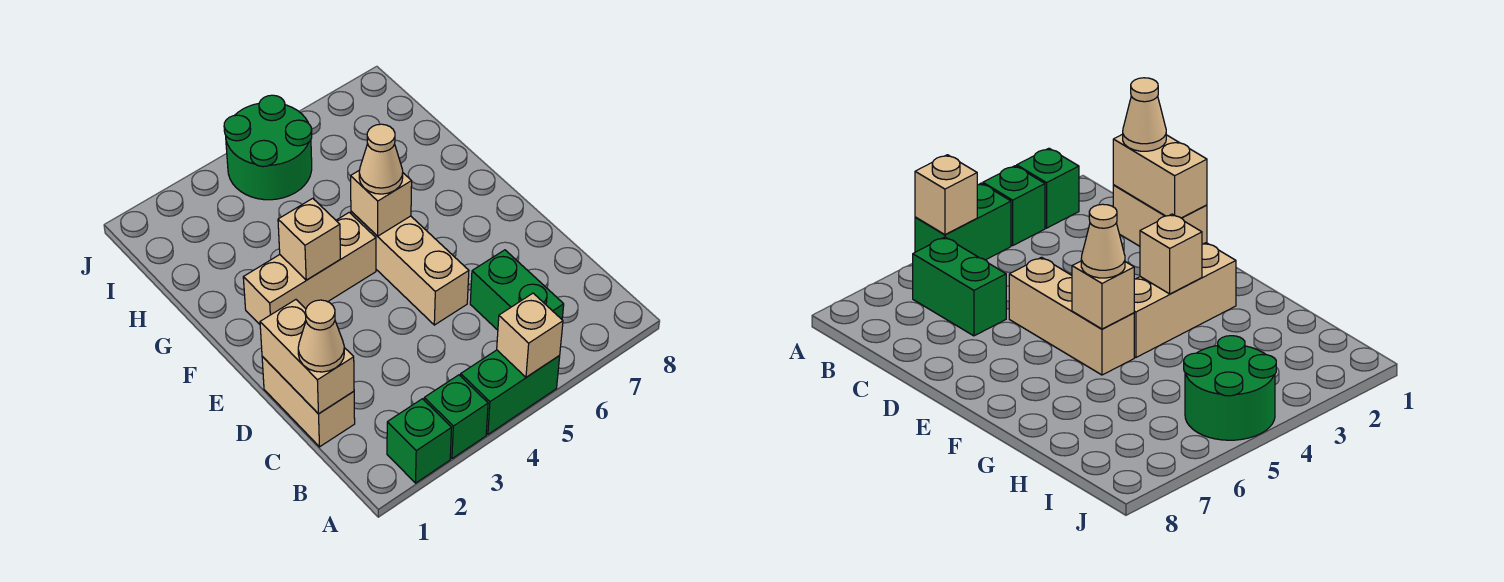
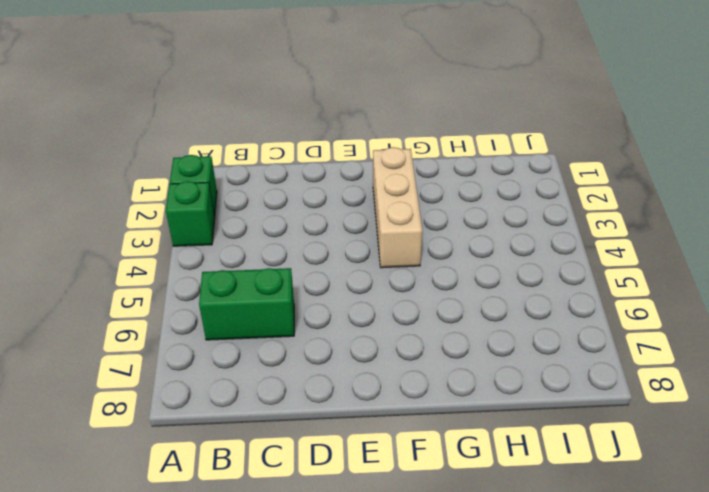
none -> green 1x2 brick [461,350,560,434]
none -> tan 1x2 brick [262,357,355,447]
none -> tan 1x3 brick [351,211,469,325]

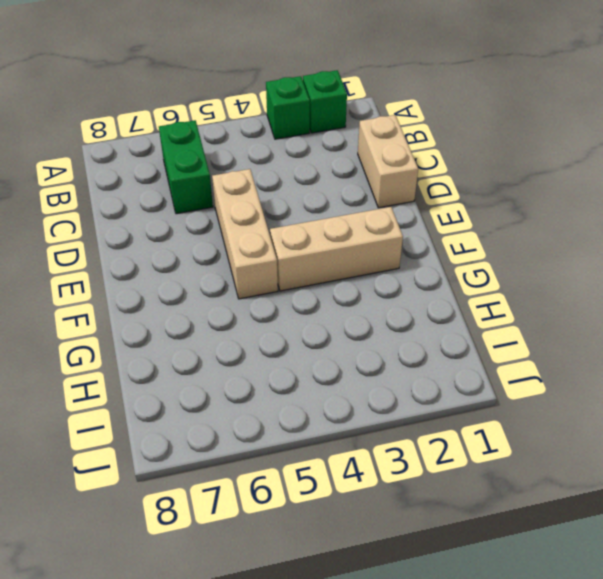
none -> green 1x2 brick [461,350,560,434]
none -> green 2x2 round brick [224,95,312,200]
none -> tan 1x1 brick [497,293,563,377]

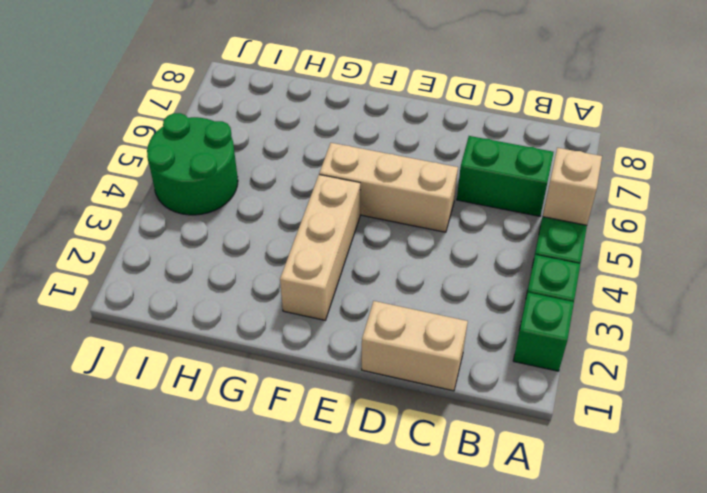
none -> tan 1x2 brick [260,300,354,414]
none -> tan 1x1 brick [278,198,340,280]
none -> tan 1x1 brick [351,170,412,236]

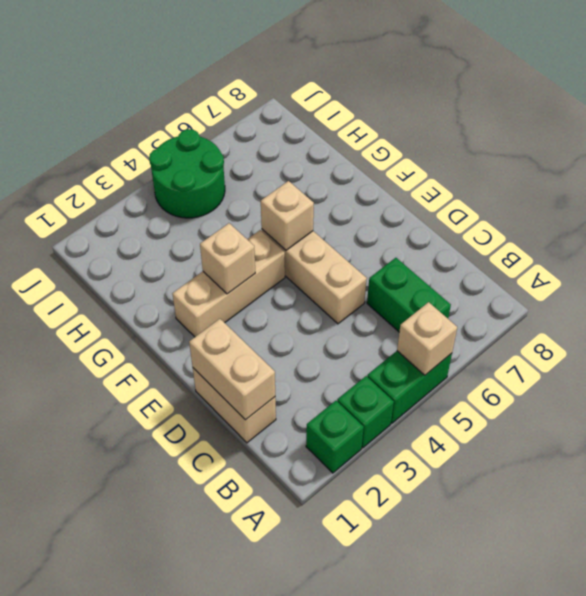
none -> tan 1x1 cone [298,300,344,372]
none -> tan 1x1 cone [359,124,403,194]

